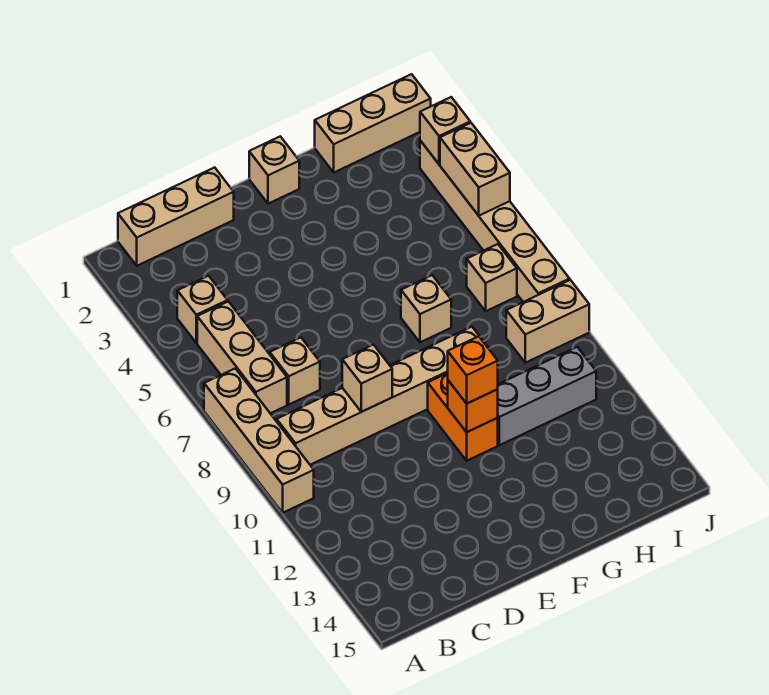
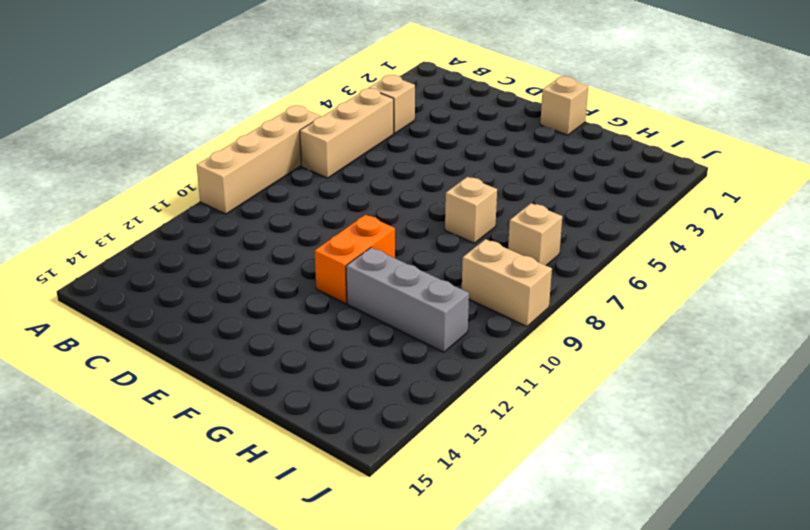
none -> tan 1x3 brick [118,167,234,266]
none -> tan 1x6 brick [277,327,491,465]
none -> tan 1x1 brick [270,337,320,404]

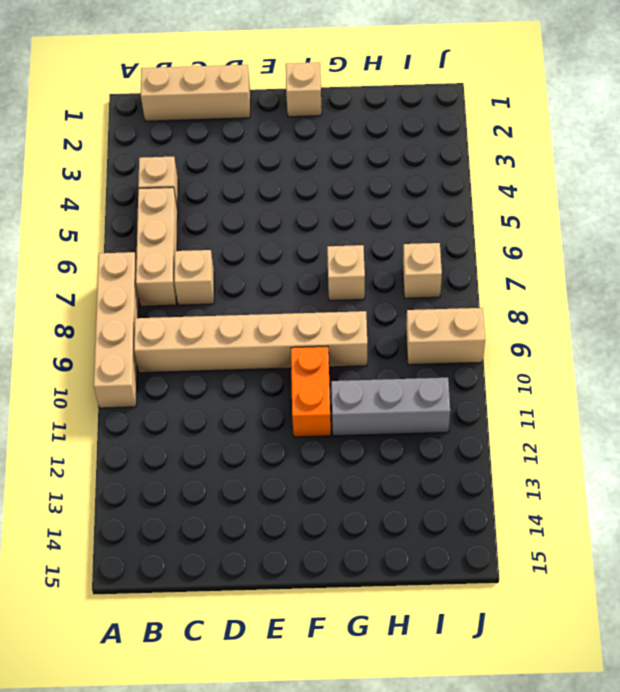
none -> tan 1x3 brick [315,74,431,172]
none -> tan 1x6 brick [420,141,570,302]
none -> tan 1x1 brick [342,345,392,412]

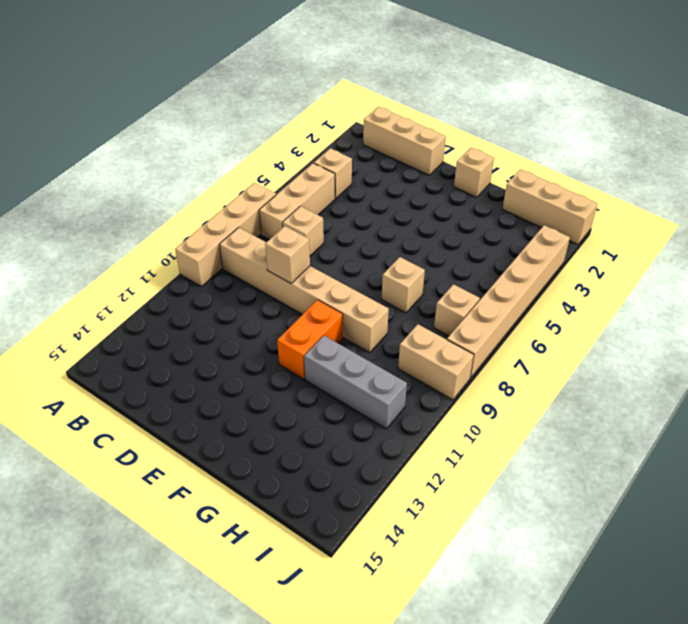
none -> orange 1x1 brick [448,380,498,432]
none -> tan 1x1 brick [420,97,470,164]
none -> tan 1x2 brick [440,123,510,216]

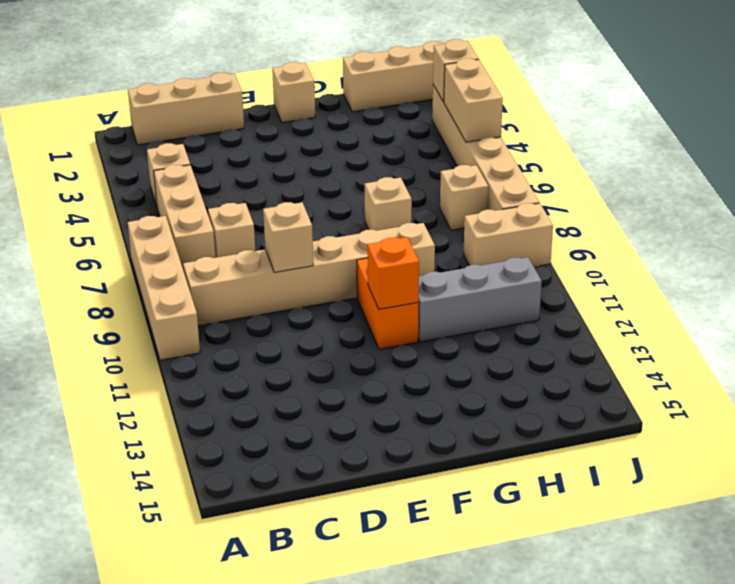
none -> orange 1x1 brick [448,336,498,404]

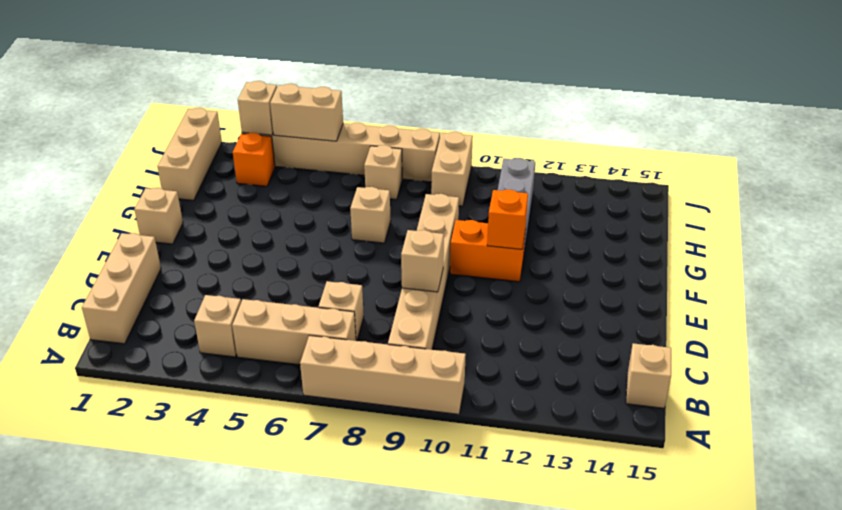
tan 1x1 brick [626,343,671,408] -> none
orange 1x1 brick [233,133,275,186] -> orange 1x1 brick moved to [448,336,498,404]

